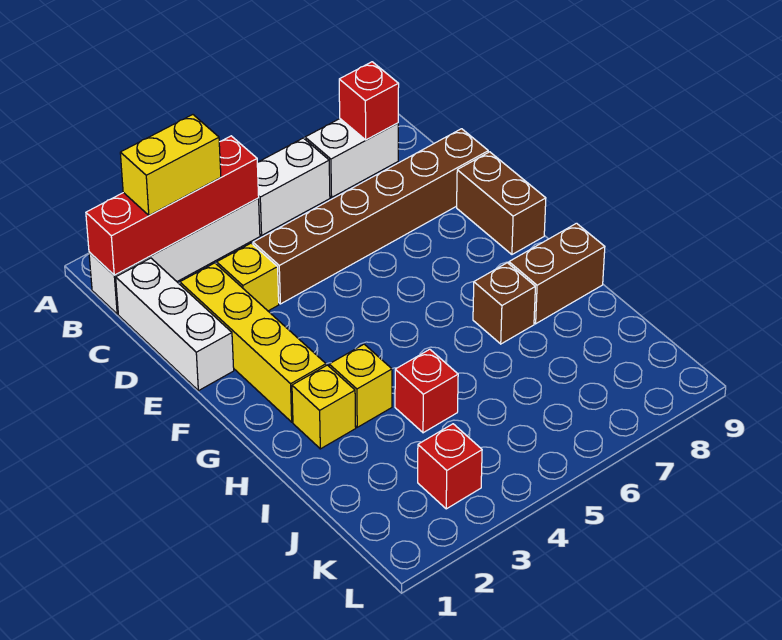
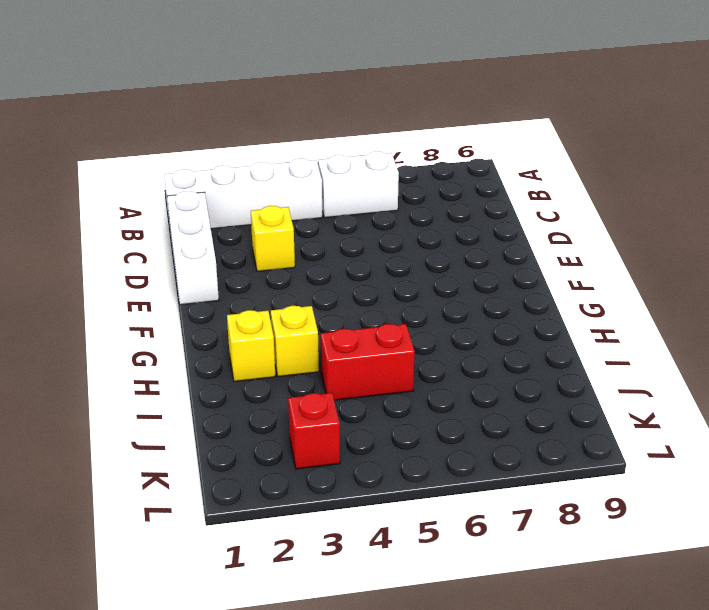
red 1x2 brick [321,324,415,400] -> red 1x1 brick [395,349,458,433]
none -> white 1x2 brick [305,119,398,197]
none -> yellow 1x4 brick [180,263,326,422]
none -> brown 1x6 brick [253,129,488,304]

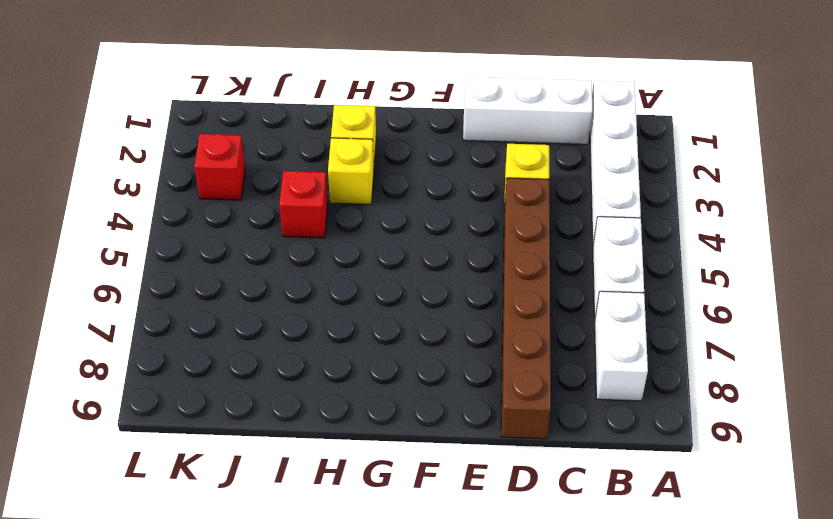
none -> yellow 1x4 brick [180,263,326,422]
none -> brown 1x2 brick [457,152,546,254]
none -> brown 1x1 brick [473,263,535,344]

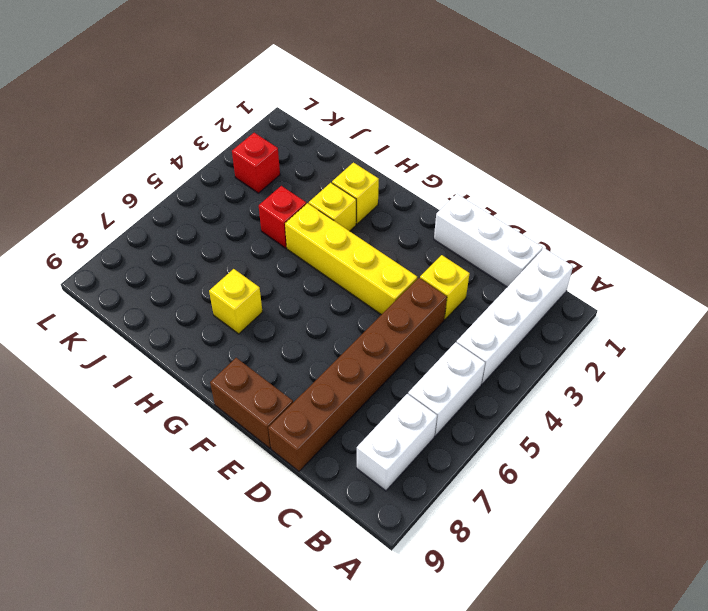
yellow 1x4 brick [285,203,417,315] -> yellow 1x4 brick moved to [180,263,326,422]
yellow 1x1 brick [209,269,263,334] -> brown 1x1 brick [473,263,535,344]
none -> brown 1x2 brick [509,223,605,324]
none -> red 1x4 brick [86,136,259,275]
none -> red 1x1 brick [339,62,399,140]

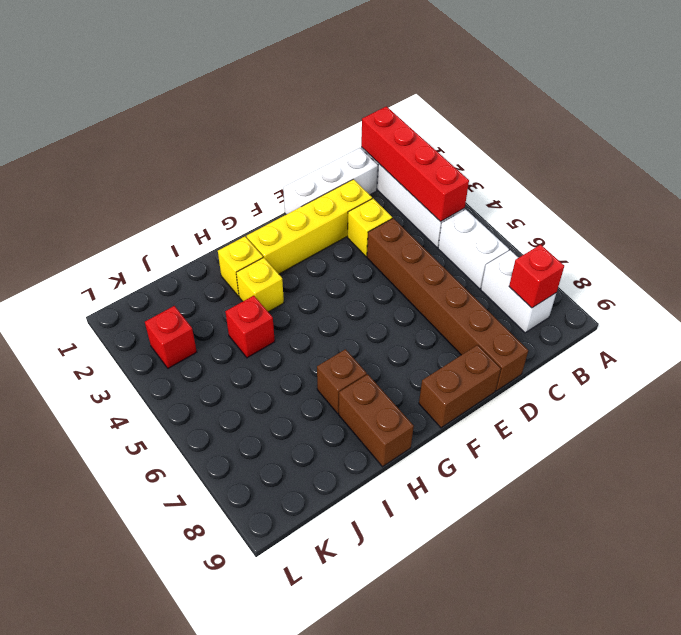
none -> yellow 1x2 brick [120,115,221,215]

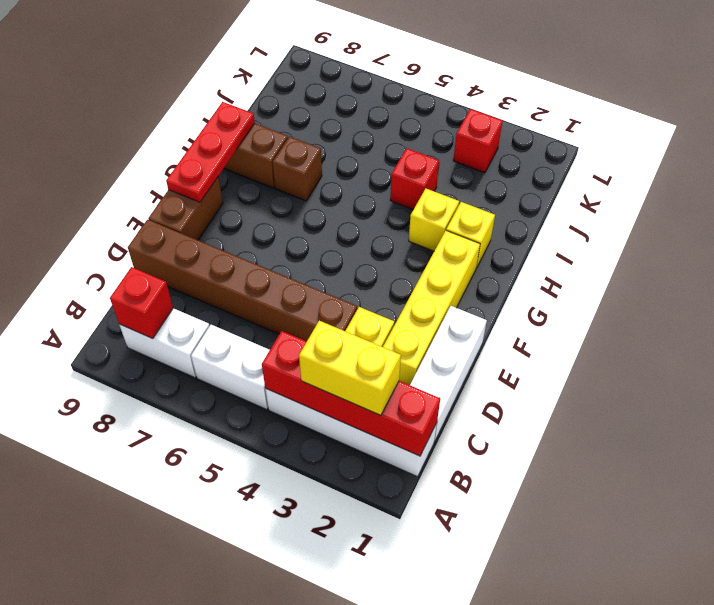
red 1x3 plate [166,102,255,202] -> none

